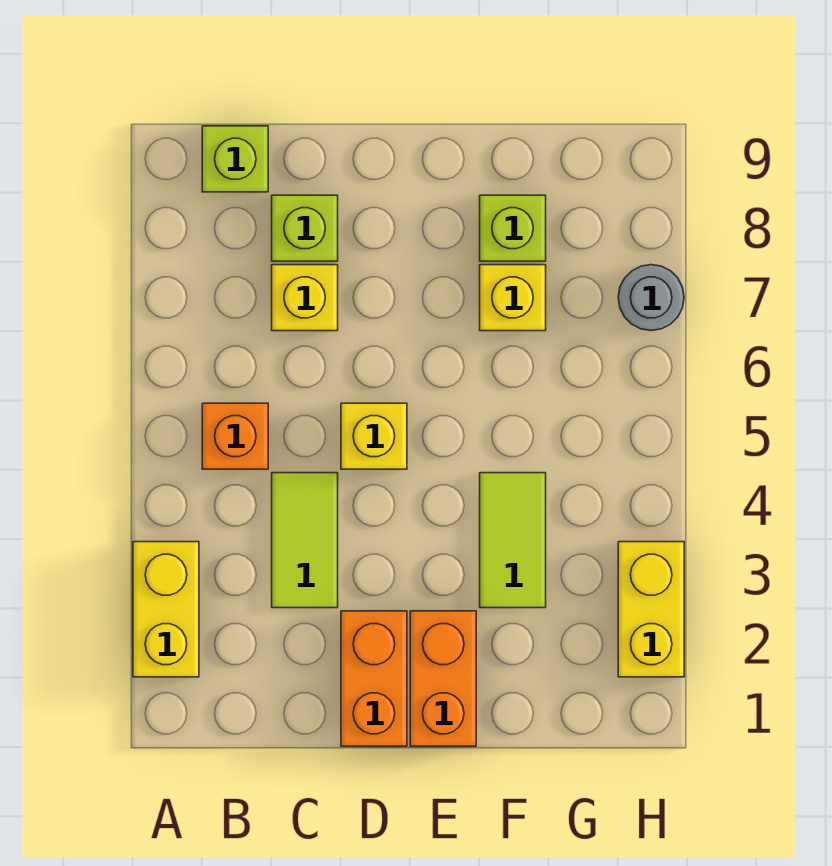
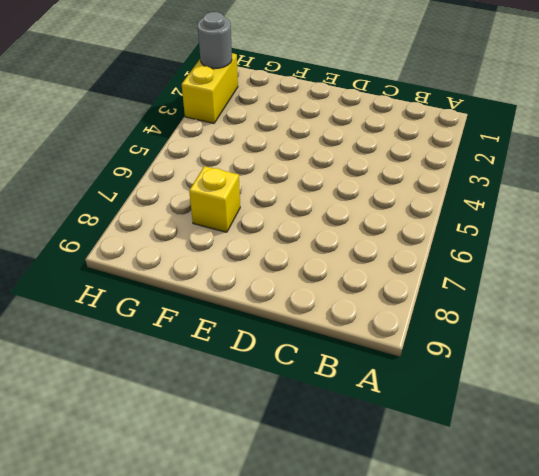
grey 1x1 round brick [198,12,232,68] -> grey 1x1 round brick moved to [618,265,684,331]
none -> yellow 1x2 brick [133,542,199,677]
none -> orange 1x1 brick [202,403,268,469]
none -> lime 1x1 brick [202,126,268,192]

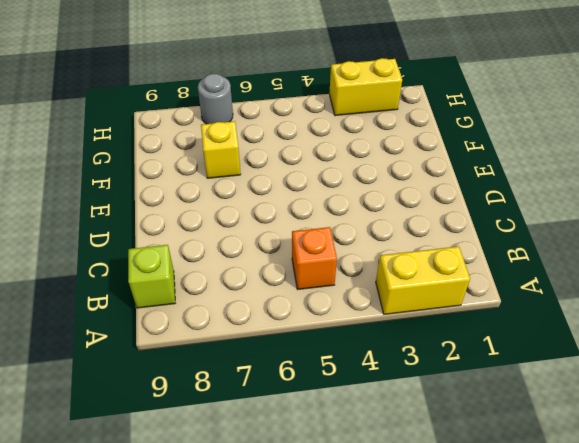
none -> lime 1x2 tile [272,473,338,608]
none -> yellow 1x1 brick [272,265,338,331]
none -> lime 1x1 brick [272,195,338,261]

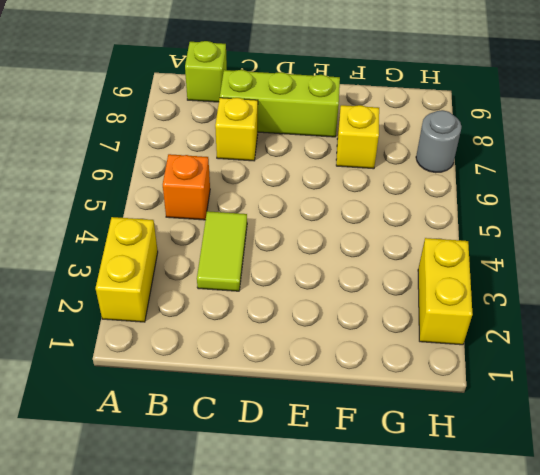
lime 1x3 brick [220,70,340,137] -> lime 1x1 brick [272,195,338,261]
none -> orange 1x2 brick [341,611,407,746]
none -> yellow 1x1 brick [341,403,407,469]
none -> orange 1x2 brick [410,611,476,746]

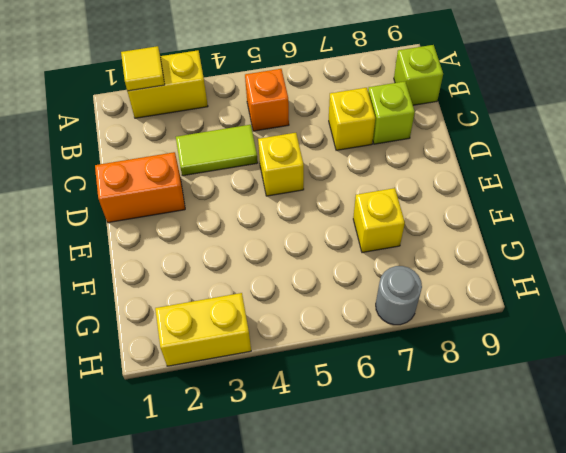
yellow 1x1 tile [121,46,165,91] -> none
none -> orange 1x2 brick [410,611,476,746]
none -> lime 1x2 tile [480,473,546,608]
none -> lime 1x1 brick [480,195,546,261]

